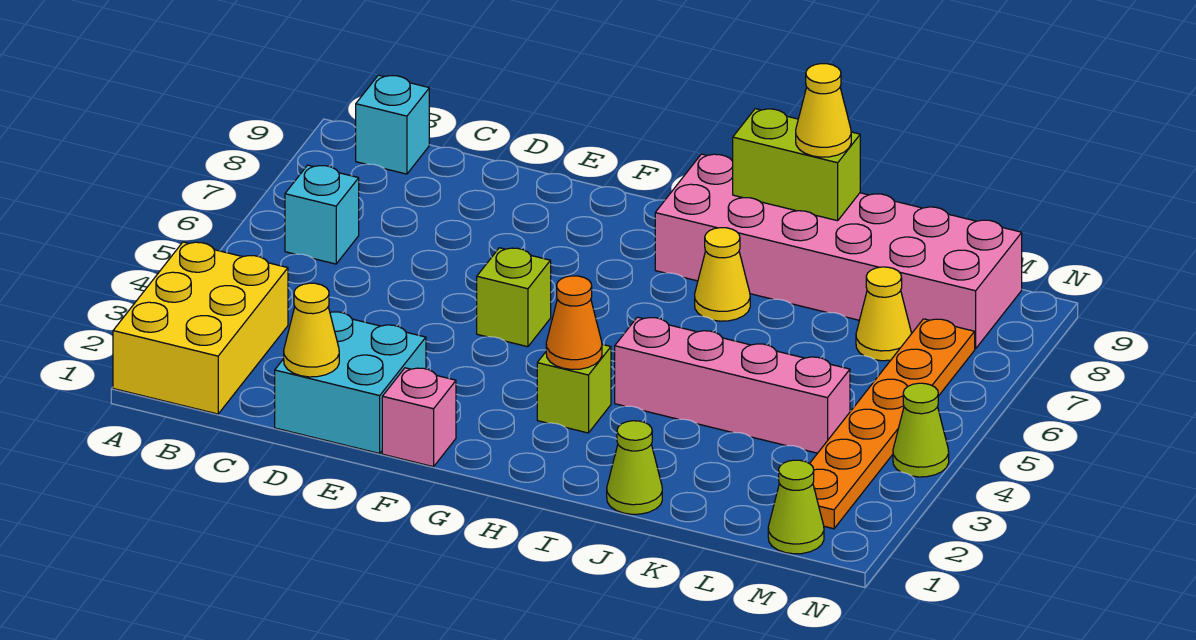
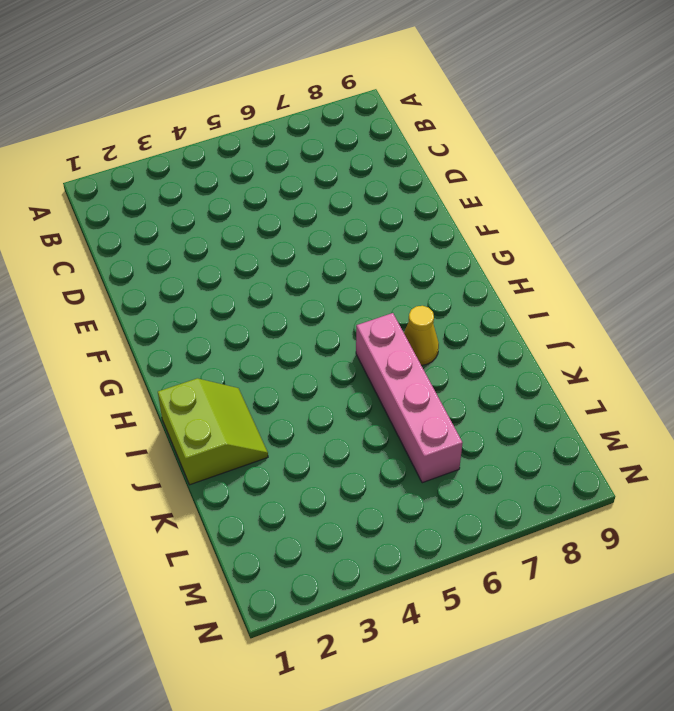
lime 2x2 slope [158,378,268,485] -> lime 1x1 cone [607,421,662,514]
pink 1x4 brick [356,313,462,483] -> pink 1x4 brick moved to [615,317,850,453]
none -> yellow 2x3 brick [113,242,288,414]
none -> cyan 1x1 brick [285,165,359,264]
none -> cyan 1x1 brick [356,75,429,174]

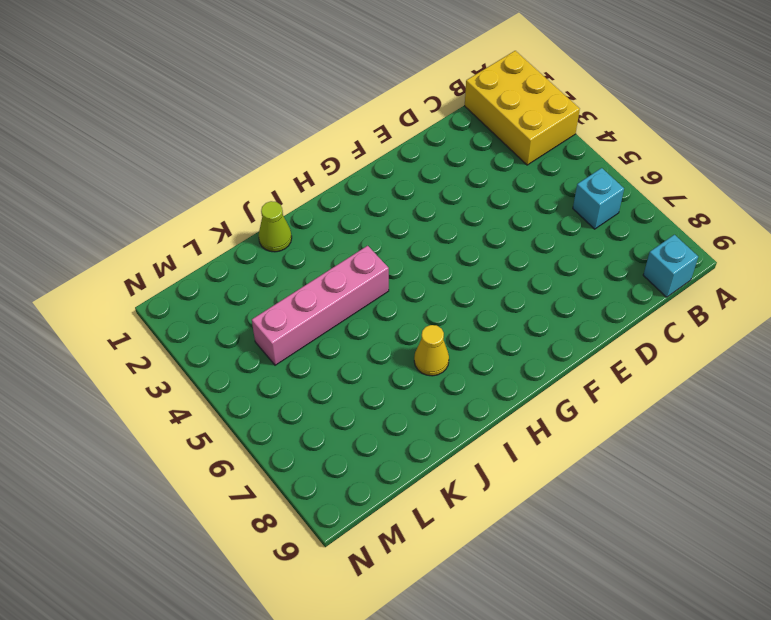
none -> cyan 2x2 brick [275,312,426,454]
none -> pink 1x1 brick [382,368,456,467]
none -> lime 1x1 brick [477,248,551,347]

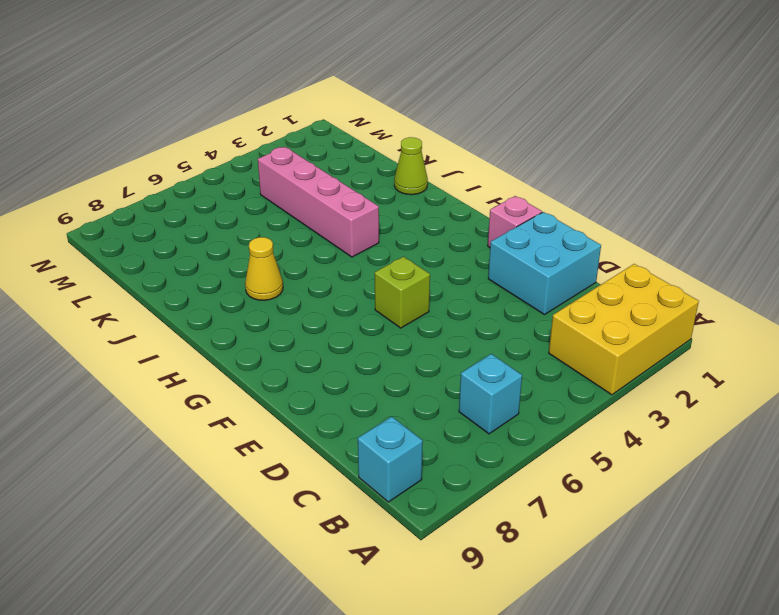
none -> lime 1x1 brick [537,344,611,433]
none -> pink 2x6 brick [655,154,1022,349]
none -> yellow 1x1 cone [856,267,911,361]

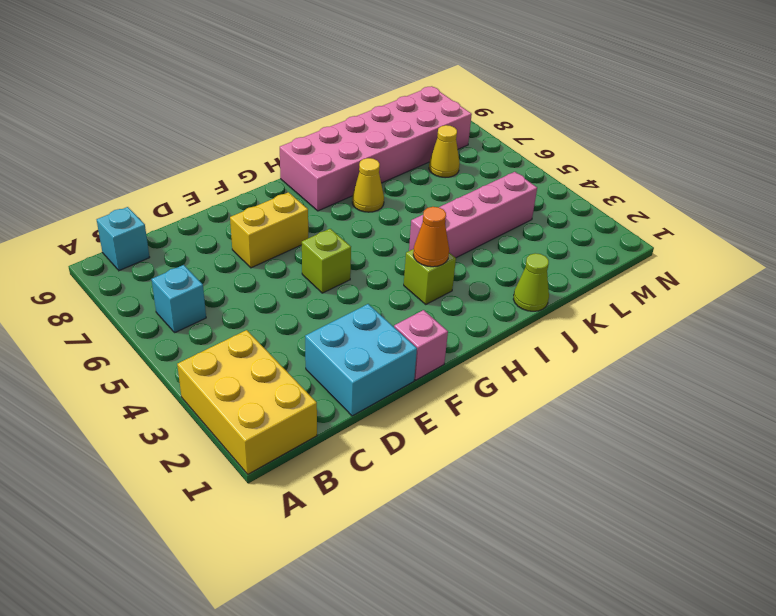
yellow 1x2 brick [230,192,308,268] -> none
none -> lime 1x1 cone [768,460,824,554]
none -> orange 1x6 plate [810,319,975,529]
none -> lime 1x1 cone [893,383,949,477]

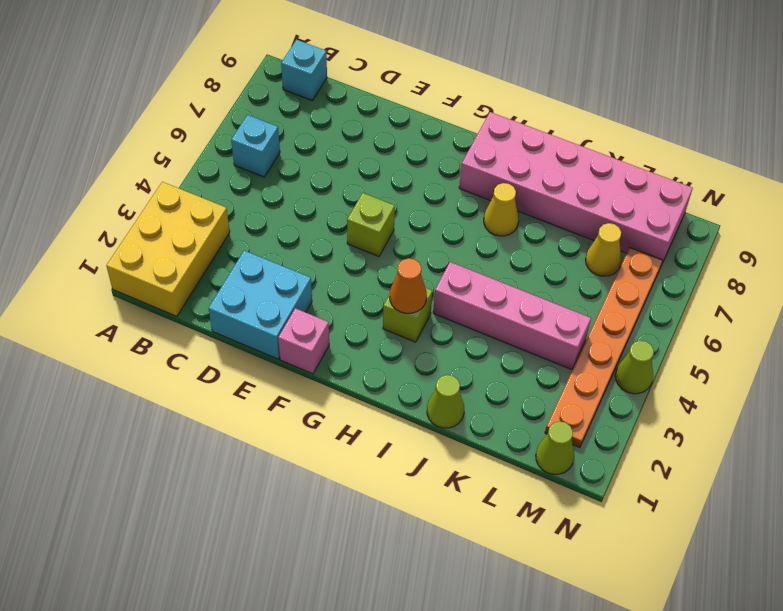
none -> yellow 1x1 cone [284,283,339,377]
none -> lime 1x2 brick [733,109,860,221]
none -> yellow 1x1 cone [796,64,851,157]

